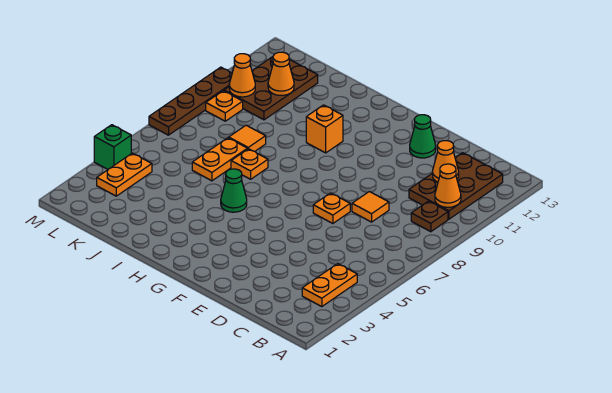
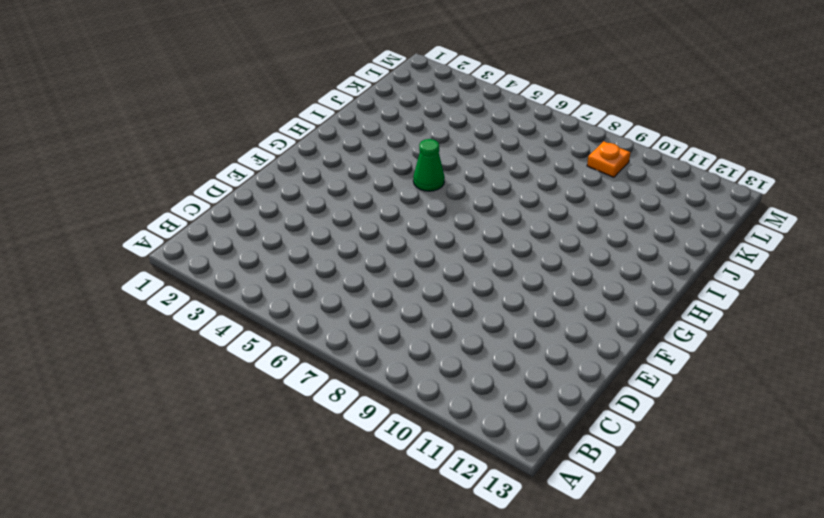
none -> orange 1x2 plate [302,264,357,307]
none -> brown 1x1 plate [411,201,448,232]
none -> brown 2x3 plate [409,153,503,219]

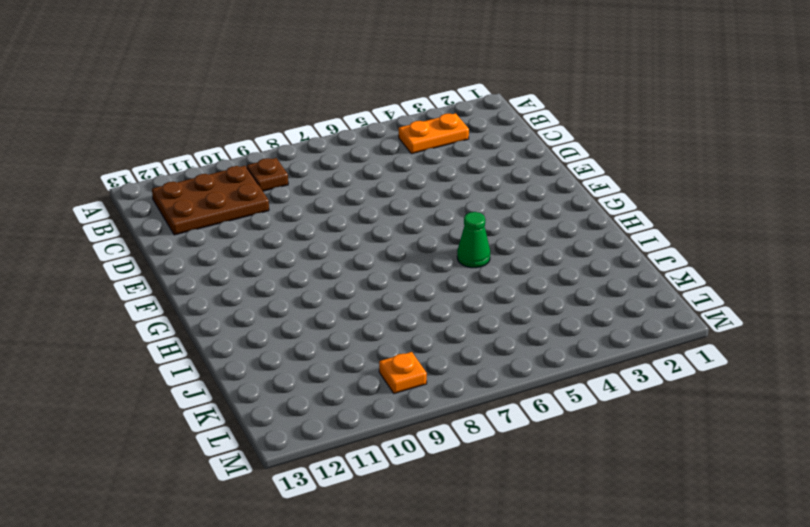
none -> orange 1x1 tile [352,192,389,222]
none -> orange 1x1 plate [313,193,350,224]
none -> green 1x1 cone [410,115,436,158]

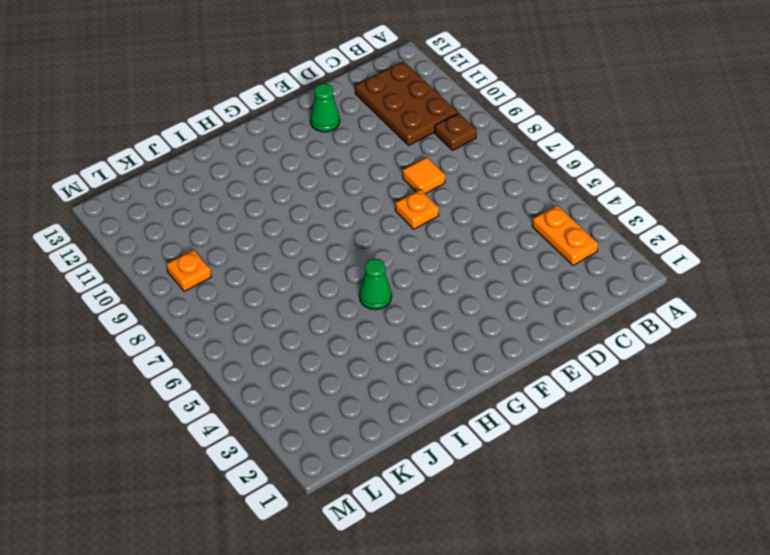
none -> orange 1x1 brick [306,105,343,153]
none -> orange 1x1 plate [231,149,268,179]
none -> orange 1x2 plate [192,138,247,181]

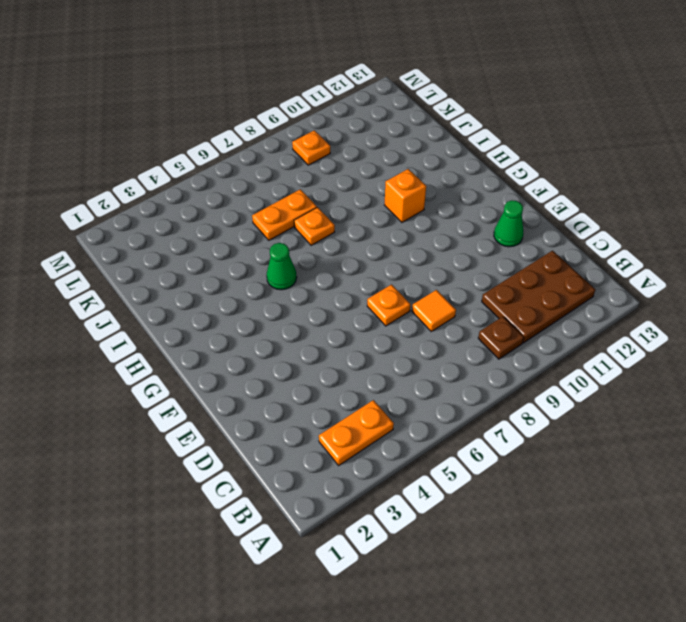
none -> orange 1x1 tile [229,125,266,151]
none -> brown 2x3 plate [224,57,318,120]
none -> orange 1x2 plate [97,153,152,196]

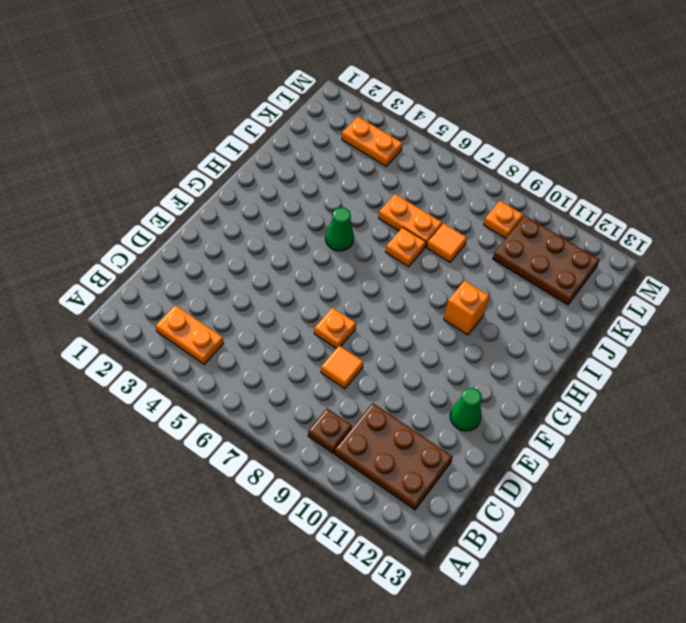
none -> green 1x1 brick [94,125,131,169]
none -> brown 1x4 plate [149,67,232,135]
none -> orange 1x1 cone [435,164,461,207]

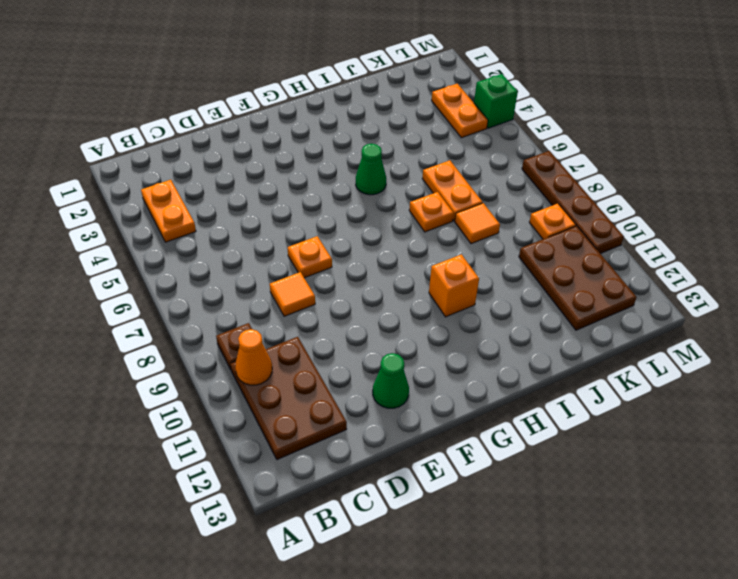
none -> orange 1x1 cone [433,141,459,182]
none -> orange 1x1 cone [268,52,294,95]
none -> orange 1x1 cone [229,54,255,97]

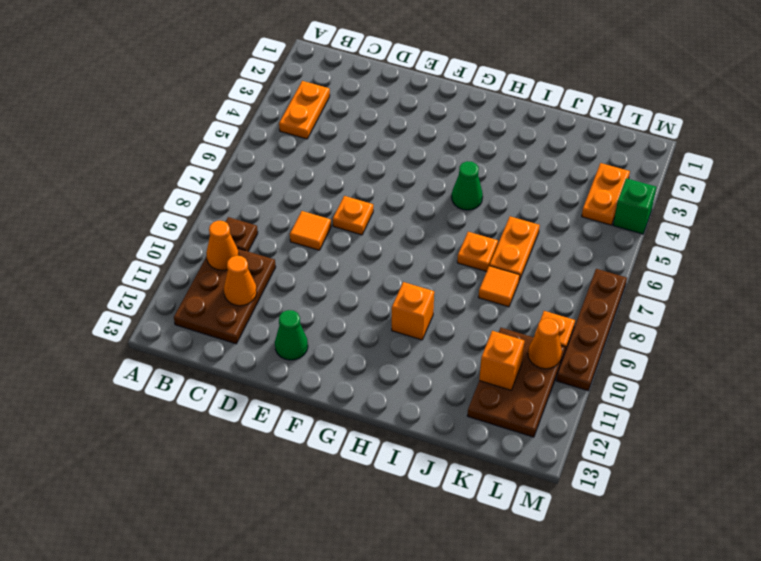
orange 1x1 brick [479,331,524,390] -> orange 1x1 cone [268,52,294,95]

